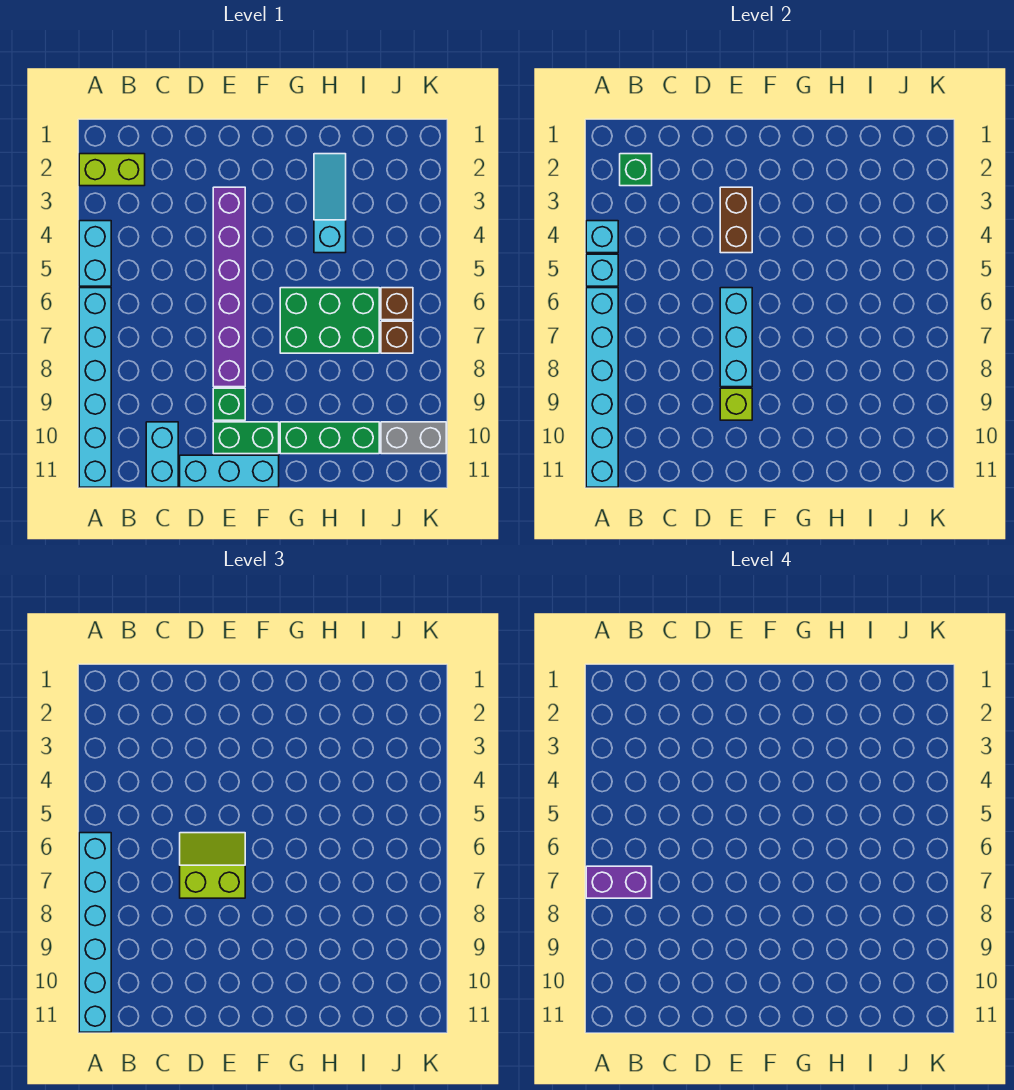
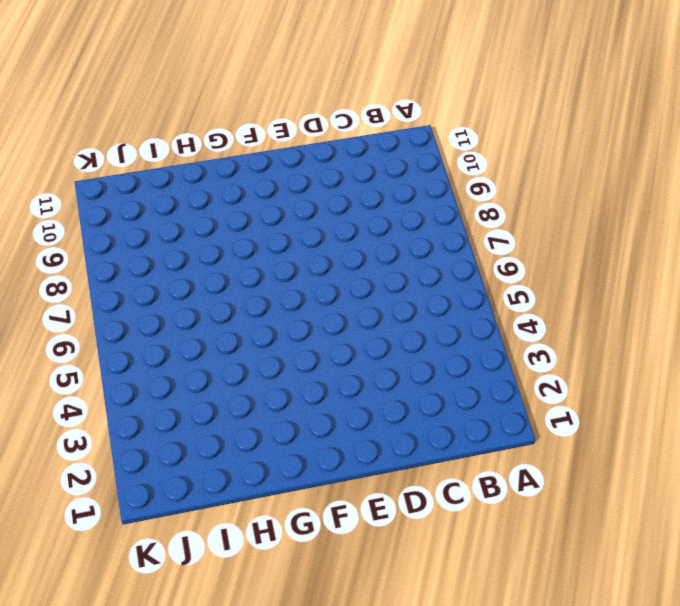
none -> lime 1x2 brick [79,154,145,186]
none -> cyan 1x2 brick [79,221,111,286]
none -> cyan 1x6 brick [79,288,111,487]

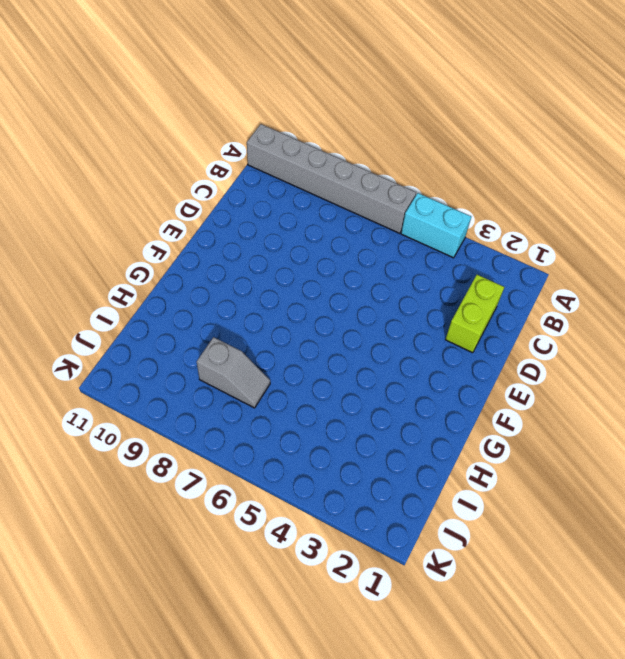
grey 1x6 brick [247,124,416,233] -> cyan 1x6 brick [79,288,111,487]
lime 1x2 brick [445,275,504,353] -> lime 1x2 brick moved to [79,154,145,186]
grey 1x2 slope [197,337,270,408] -> green 2x3 brick [280,288,379,353]
none -> cyan 1x2 brick [146,422,178,487]
none -> cyan 1x3 brick [180,455,279,487]
none -> purple 1x6 brick [213,187,245,387]

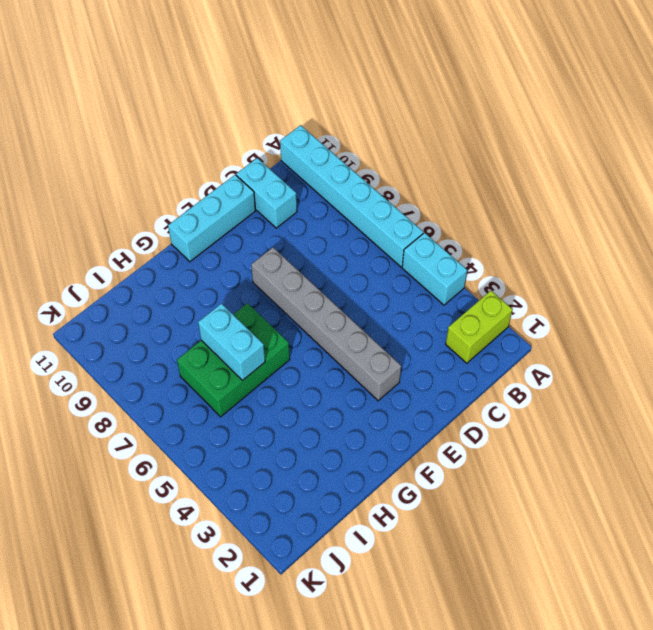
grey 1x6 brick [251,247,401,401] -> purple 1x6 brick [213,187,245,387]
cyan 1x2 brick [198,304,265,381] -> none
none -> green 1x1 brick [213,388,245,420]
none -> green 1x2 brick [213,422,279,454]
none -> green 1x3 brick [280,422,379,454]

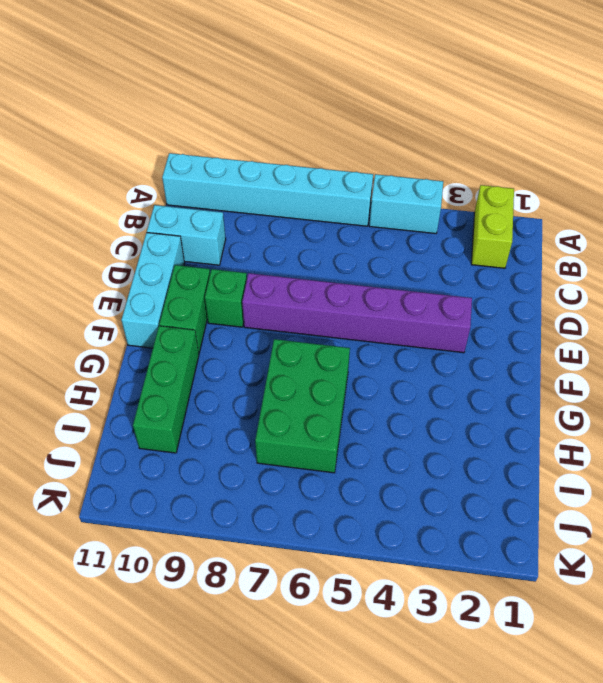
none -> cyan 1x3 slope [314,154,346,253]
none -> brown 1x1 brick [381,288,413,320]
none -> brown 1x1 brick [381,321,413,353]

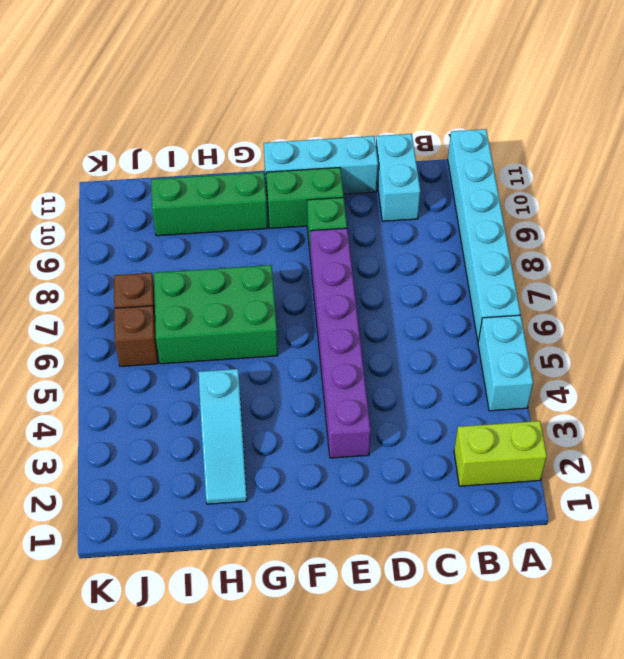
none -> grey 1x2 brick [381,422,446,454]
none -> cyan 1x1 brick [586,221,618,253]
none -> cyan 1x1 brick [586,254,618,286]

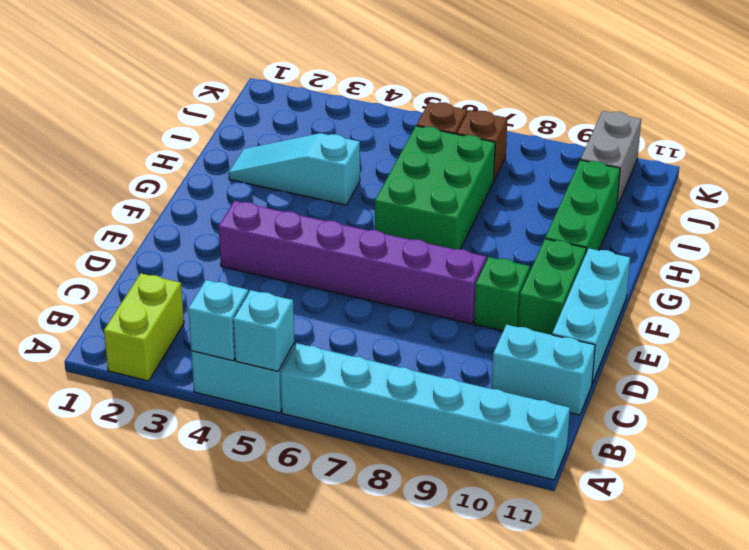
none -> cyan 1x6 brick [586,288,618,487]
none -> green 1x1 brick [620,154,652,186]
none -> brown 1x2 brick [720,187,752,253]

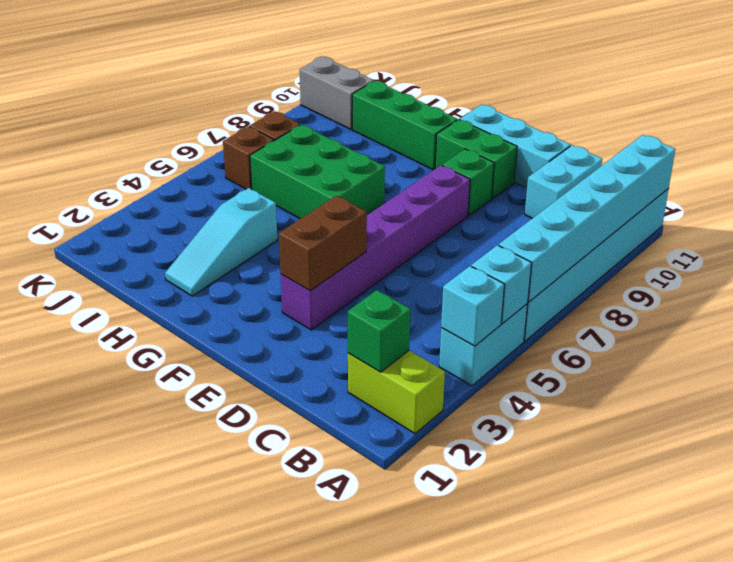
none -> cyan 1x3 brick [720,288,752,387]
none -> lime 1x1 brick [720,388,752,420]
none -> cyan 1x6 brick [79,833,111,1032]

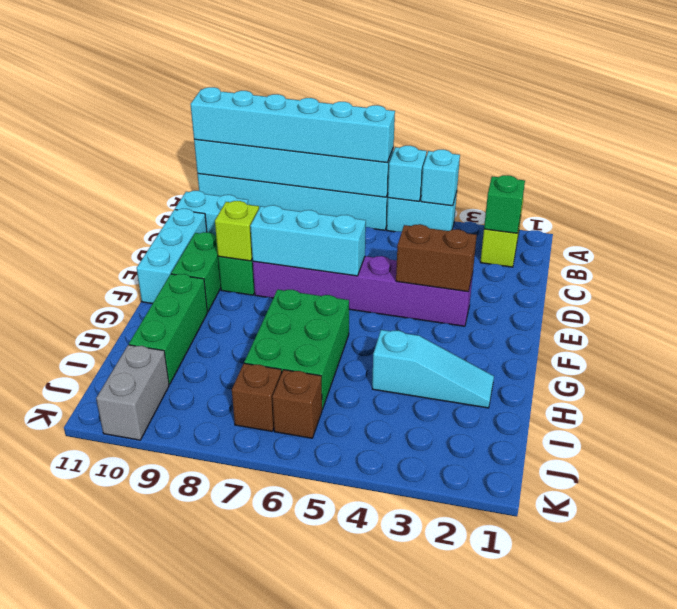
none -> lime 2x2 slope [180,833,245,898]
none -> purple 1x2 brick [586,866,652,898]

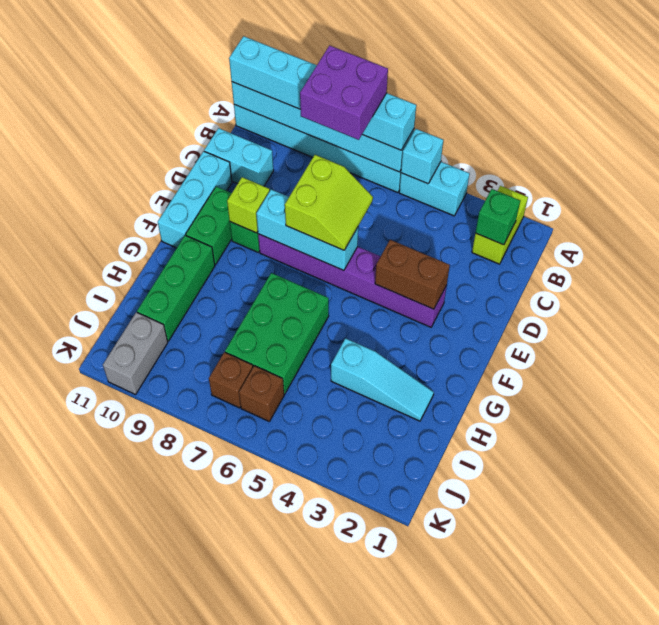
purple 2x2 brick [300,46,388,140] -> purple 1x2 brick [586,866,652,898]
none -> cyan 1x1 brick [586,221,618,253]

